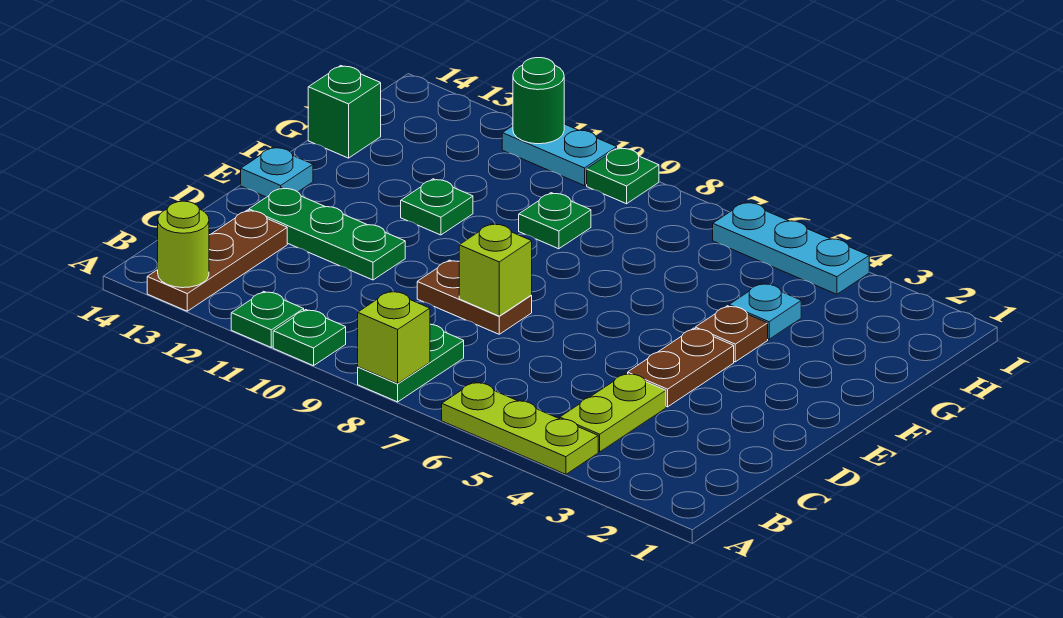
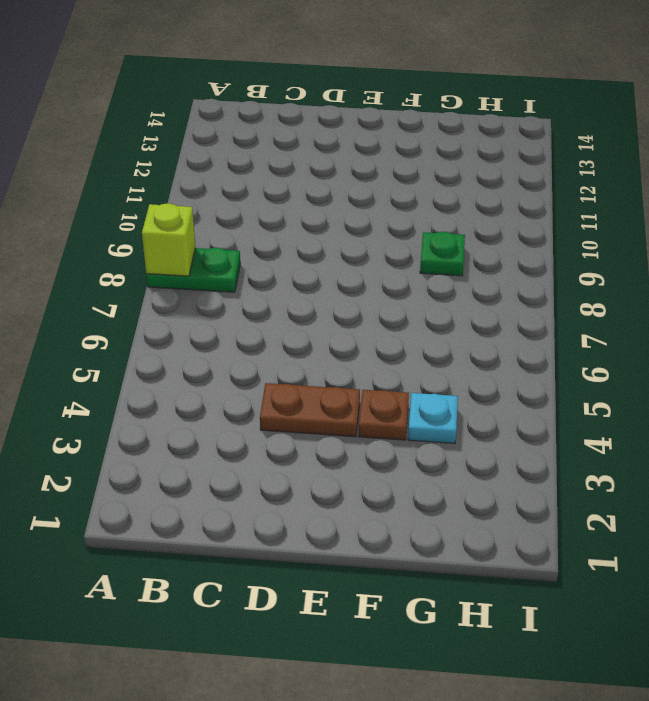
none -> lime 1x3 plate [442,382,598,474]
none -> green 1x1 plate [273,310,346,366]
none -> green 1x1 plate [231,291,304,347]

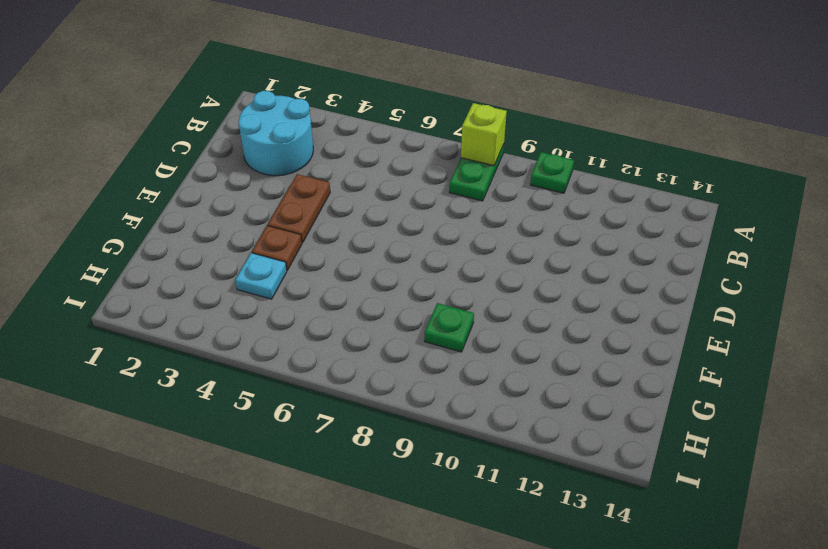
cyan 2x2 round brick [238,91,313,176] -> none
none -> lime 1x3 plate [442,382,598,474]
none -> green 1x1 plate [231,291,304,347]
none -> brown 1x3 plate [147,210,287,311]

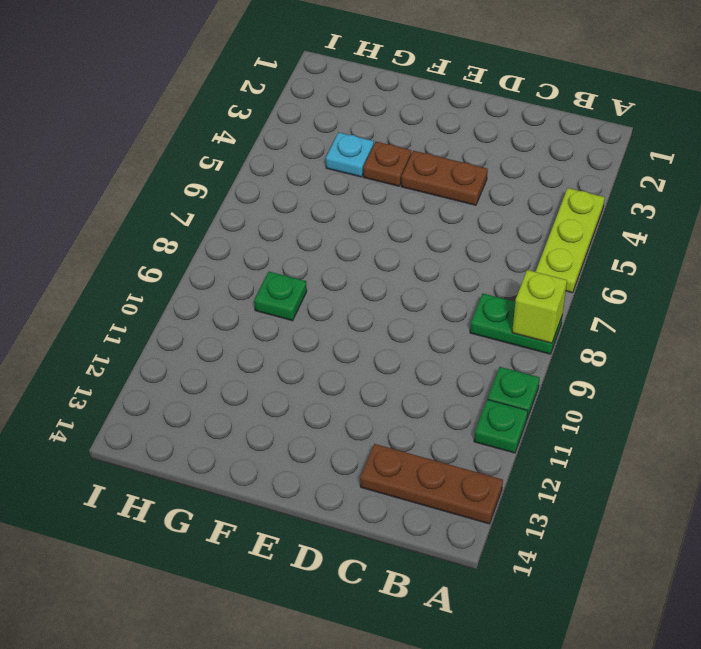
none -> lime 1x2 plate [560,373,666,452]
none -> brown 1x2 plate [417,260,532,334]
none -> green 1x3 plate [249,188,405,280]

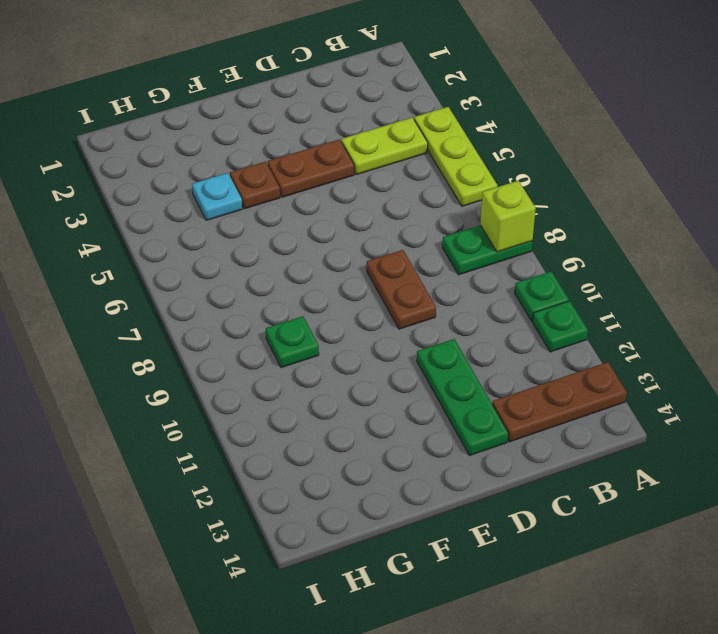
none -> cyan 1x1 plate [241,147,313,197]
none -> green 1x1 plate [401,179,473,235]
none -> green 1x1 brick [308,66,381,158]

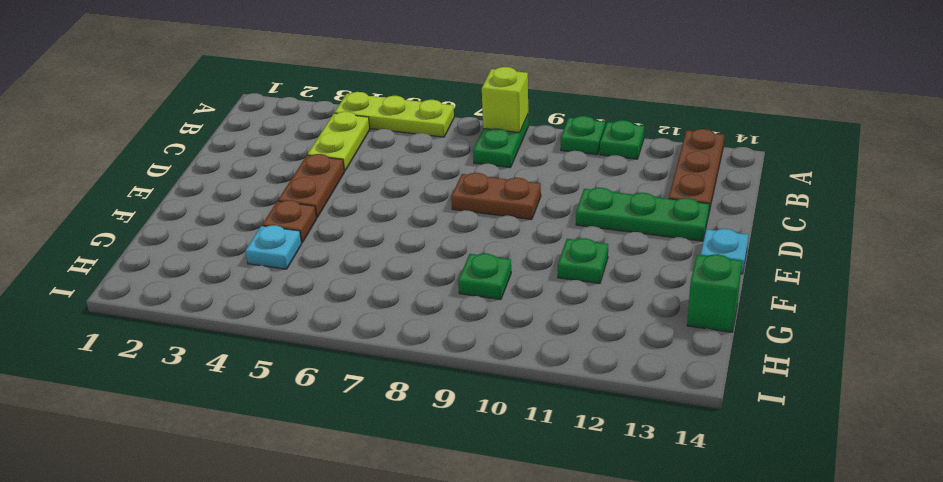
none -> cyan 1x3 plate [713,202,869,294]
none -> green 1x1 plate [587,148,659,204]
none -> cyan 1x2 plate [502,124,617,186]

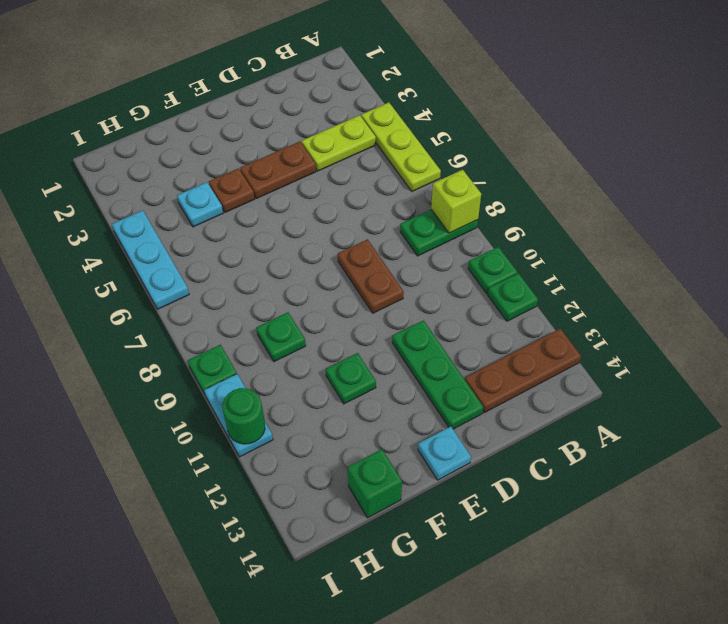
none -> lime 1x1 round brick [157,201,209,288]
none -> lime 1x1 brick [459,224,532,316]

